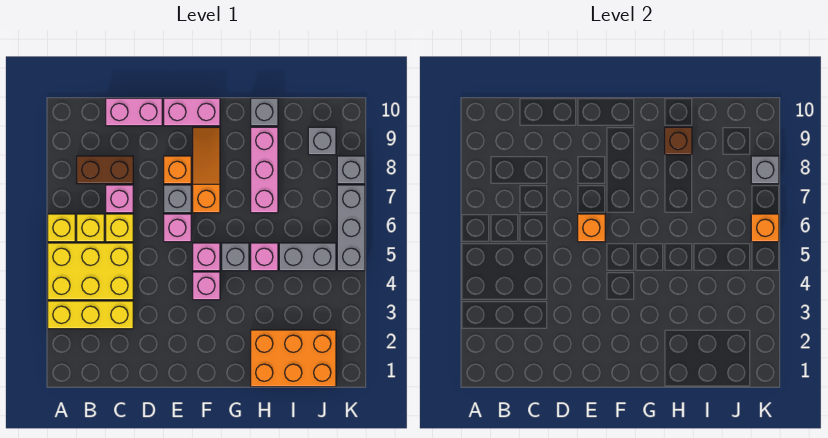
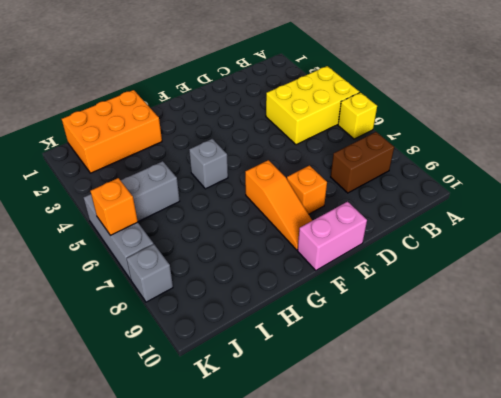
none -> yellow 1x3 brick [48,301,133,329]
none -> yellow 1x1 brick [77,214,104,242]
none -> yellow 1x1 brick [106,214,133,242]

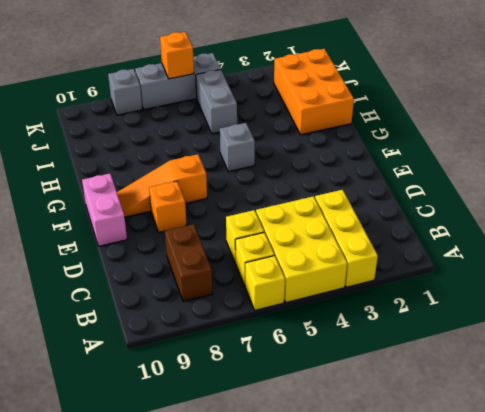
none -> pink 1x1 brick [106,185,133,213]
none -> pink 1x2 brick [106,98,162,126]
none -> pink 1x1 brick [164,214,191,242]

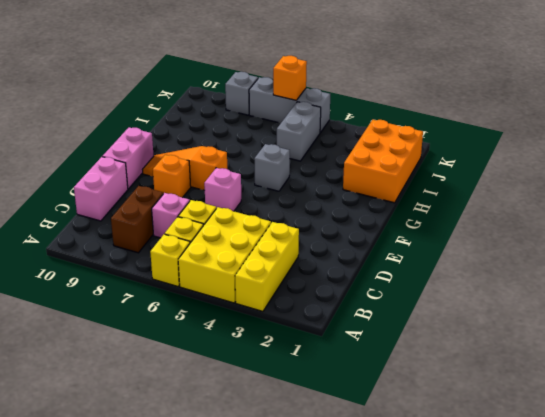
none -> grey 1x1 brick [164,185,191,213]
none -> pink 1x1 brick [193,272,220,300]
none -> pink 1x1 brick [193,243,220,271]

